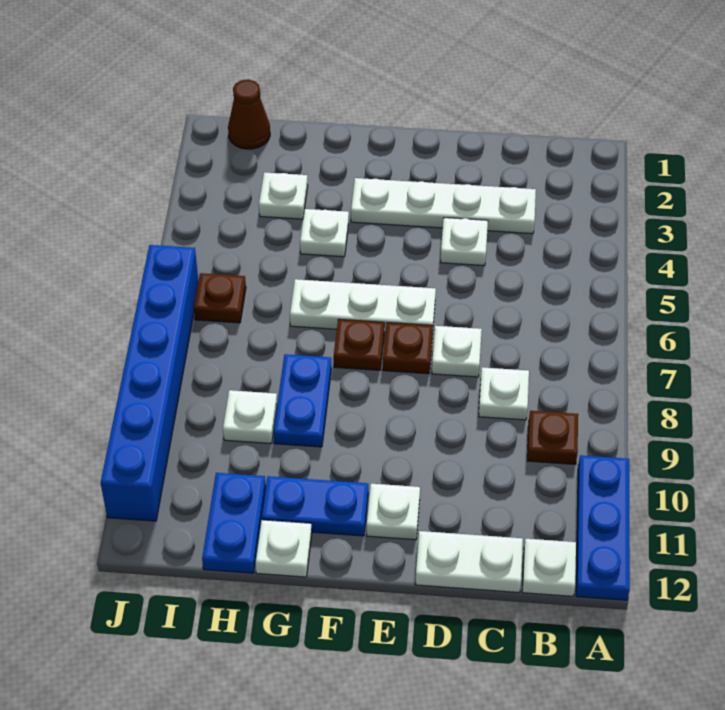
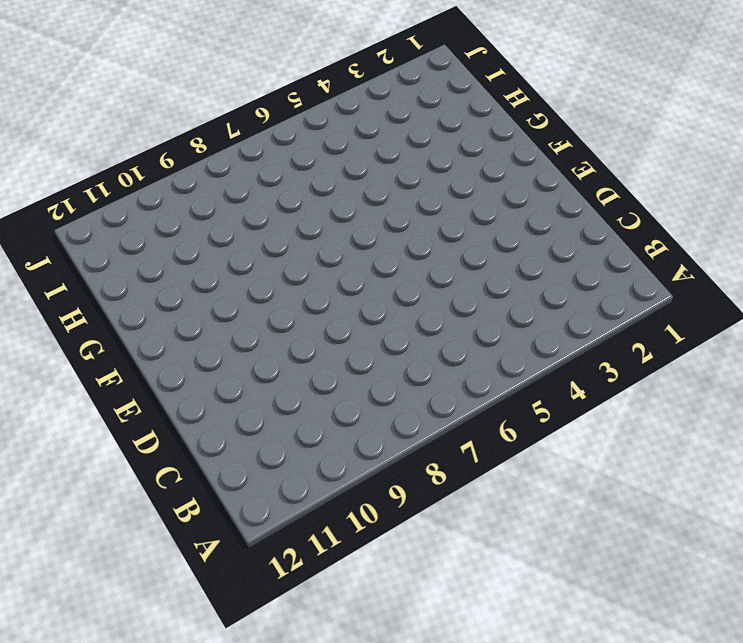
none -> blue 1x3 plate [576,455,630,600]
none -> brown 1x1 plate [527,411,578,464]
none -> white 1x1 plate [522,539,576,596]

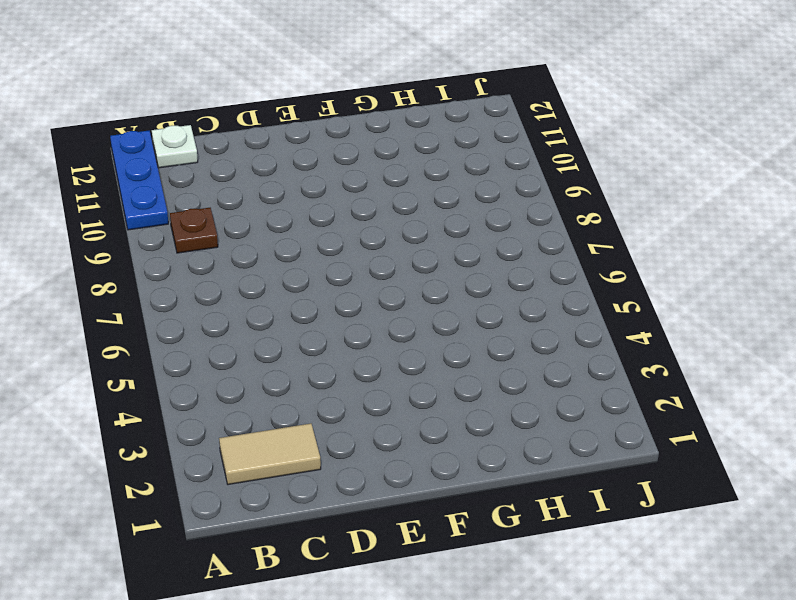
tan 1x2 tile [219,423,321,485] -> none
none -> white 1x4 plate [351,178,536,234]
none -> white 1x1 plate [479,367,529,420]
none -> white 1x2 plate [415,531,523,593]

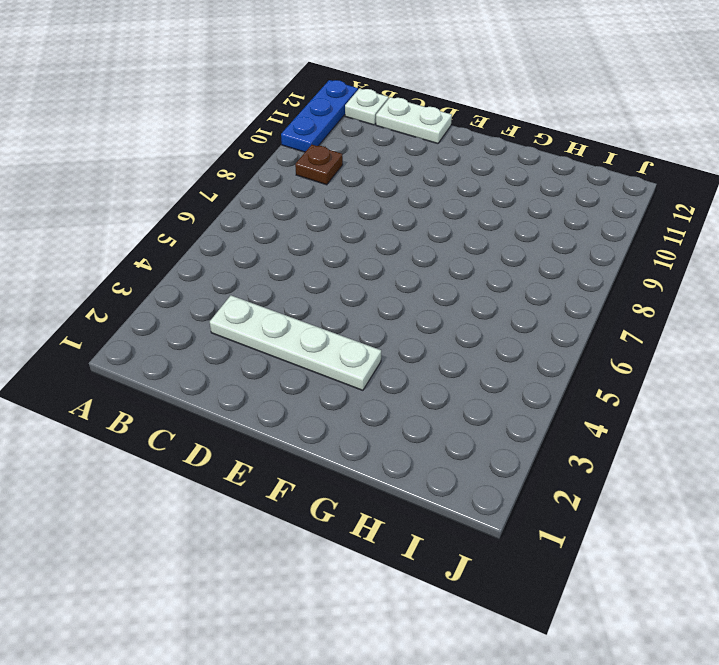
none -> white 1x1 plate [479,367,529,420]
none -> white 1x1 plate [440,218,488,266]
none -> white 1x1 plate [432,326,482,377]

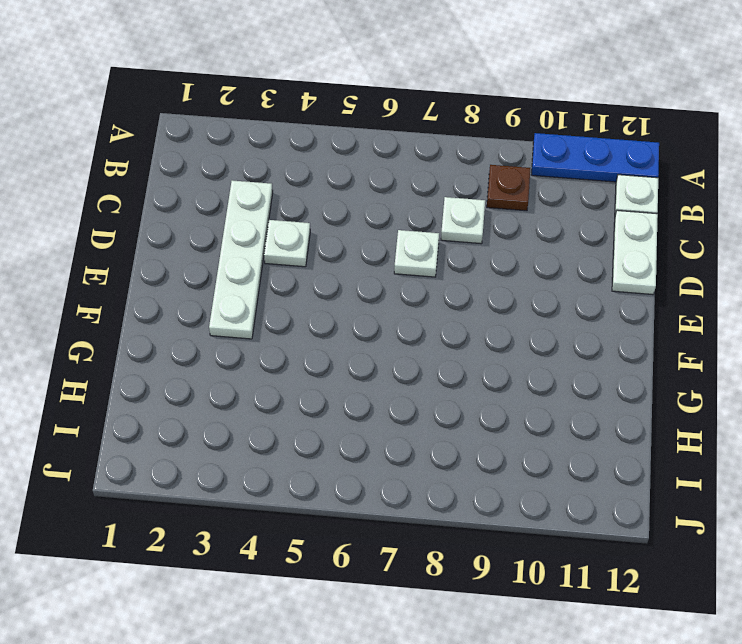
none -> white 1x3 plate [290,279,436,332]
none -> brown 1x1 plate [383,323,433,374]
none -> white 1x1 plate [367,484,420,540]

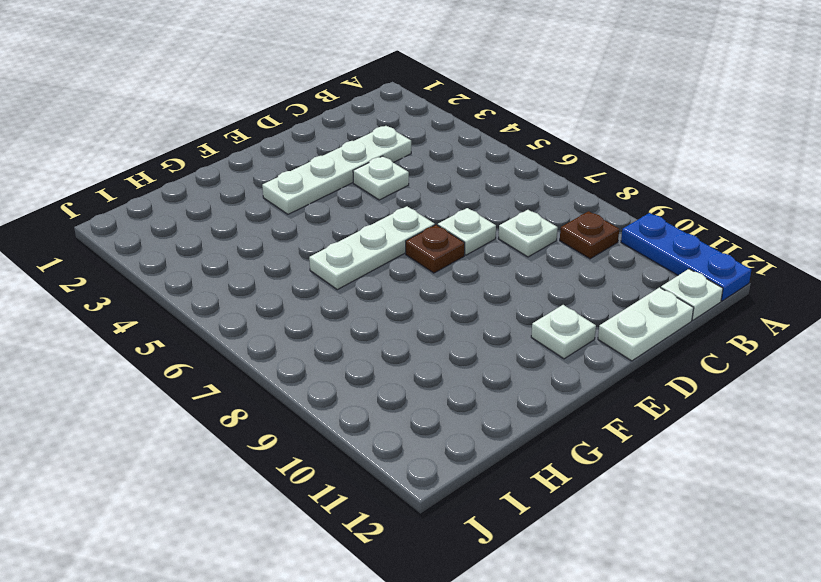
none -> brown 1x1 plate [334,319,384,370]
none -> blue 1x2 plate [262,476,368,536]
none -> white 1x1 plate [300,209,349,257]

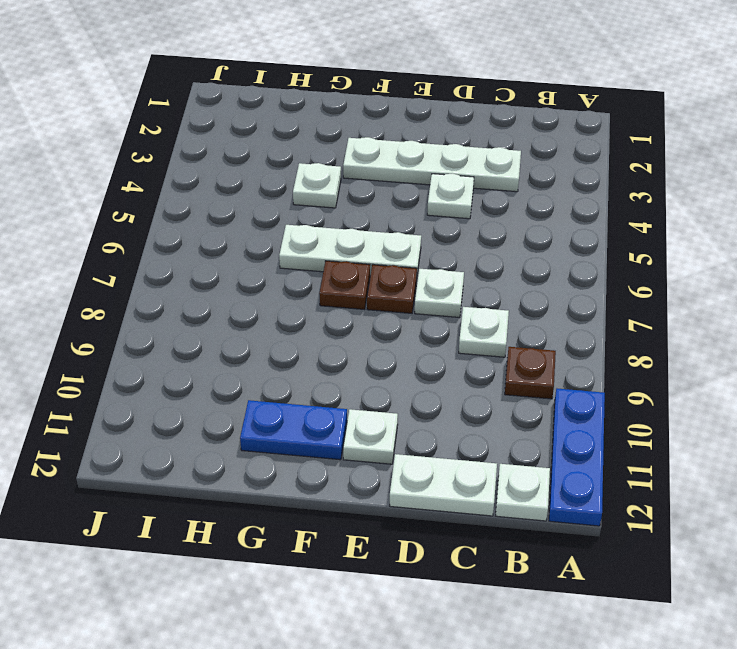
none -> blue 1x2 plate [273,354,331,447]
none -> white 1x1 plate [255,520,312,577]
none -> white 1x1 plate [259,172,308,219]

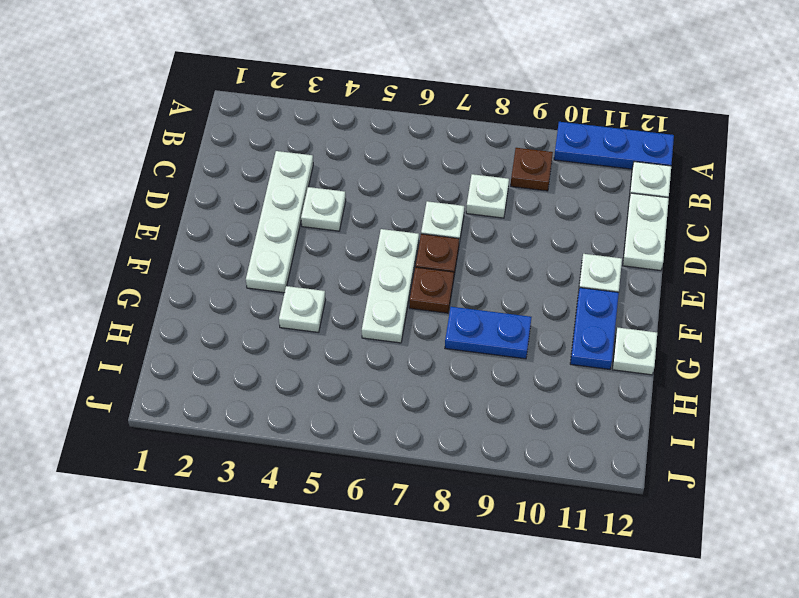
none -> white 1x1 plate [259,172,308,219]
none -> white 1x1 plate [223,390,277,444]
none -> blue 1x2 plate [202,473,266,573]

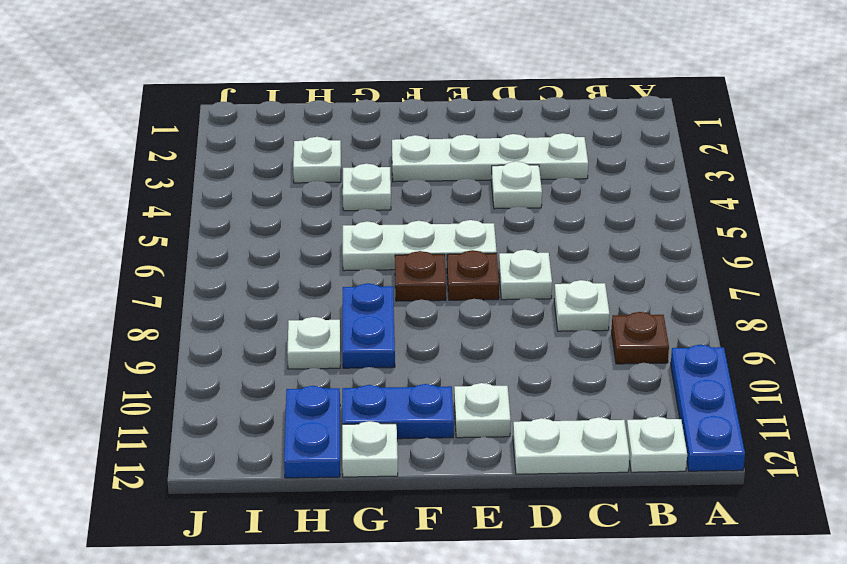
none -> brown 1x1 cone [228,80,270,149]
none -> brown 1x1 plate [194,273,246,323]
none -> blue 1x6 brick [101,245,199,521]

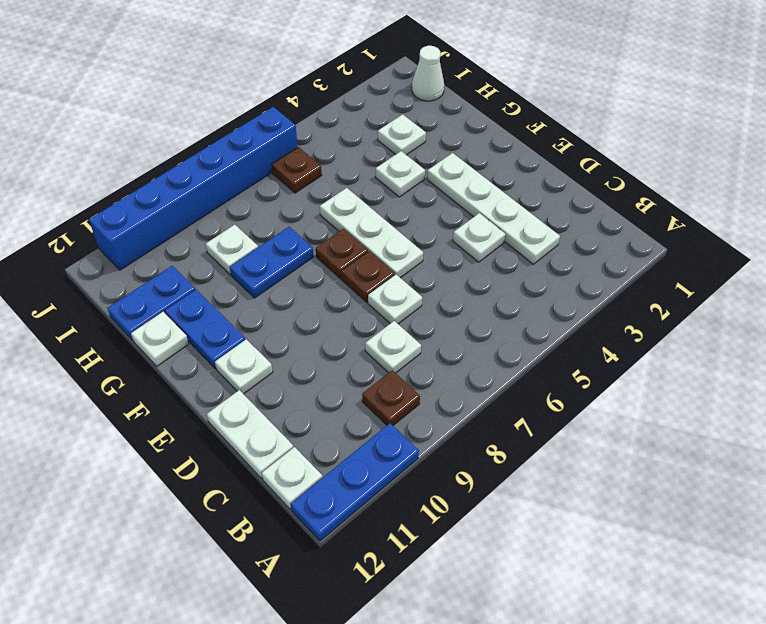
white 1x1 cone [412,46,444,101] -> brown 1x1 cone [228,80,270,149]

